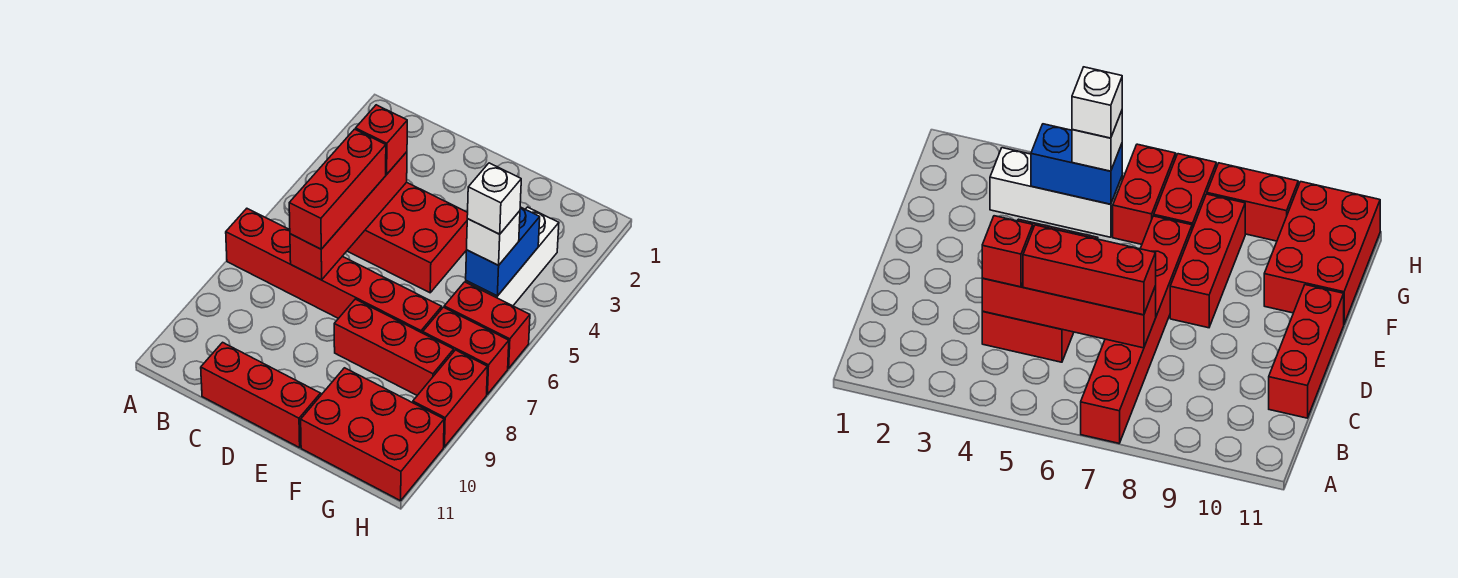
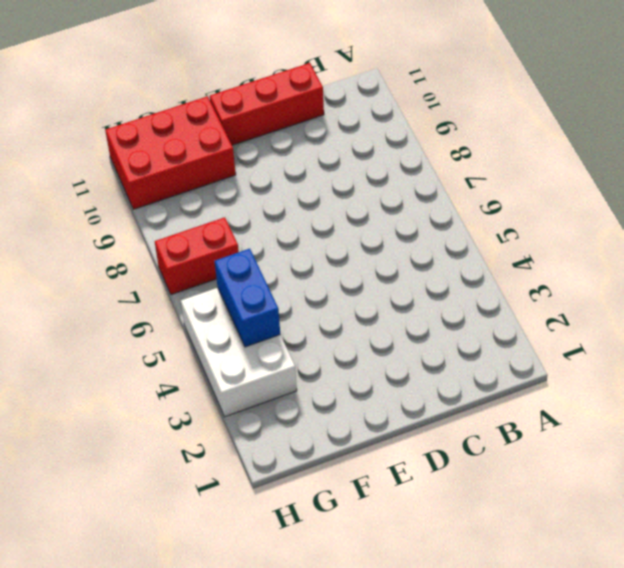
white 2x3 brick [181,288,297,417] -> white 1x3 brick [466,207,559,306]
none -> red 1x6 brick [226,209,442,333]
none -> red 2x3 brick [347,182,468,293]
none -> red 1x3 brick [334,299,454,395]

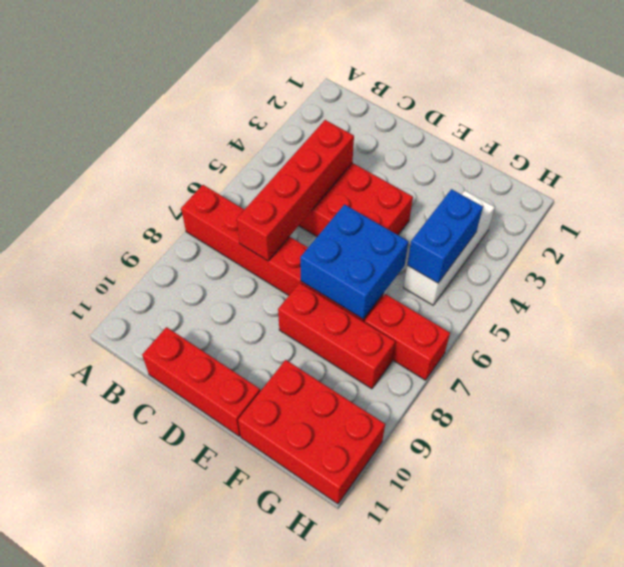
blue 2x2 brick [300,205,408,319] -> none
none -> red 1x2 brick [444,282,530,368]
none -> red 1x2 brick [413,350,487,447]
none -> red 1x1 brick [356,105,407,174]

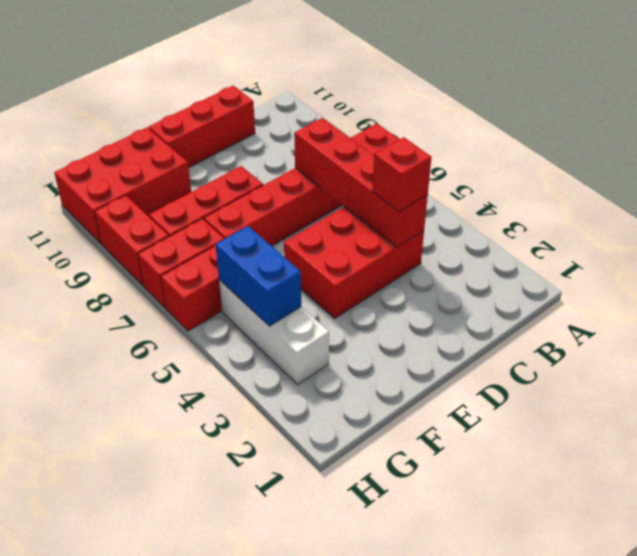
none -> red 1x3 brick [289,129,386,249]
none -> white 1x1 brick [467,211,520,265]
none -> white 1x1 brick [467,163,521,234]

